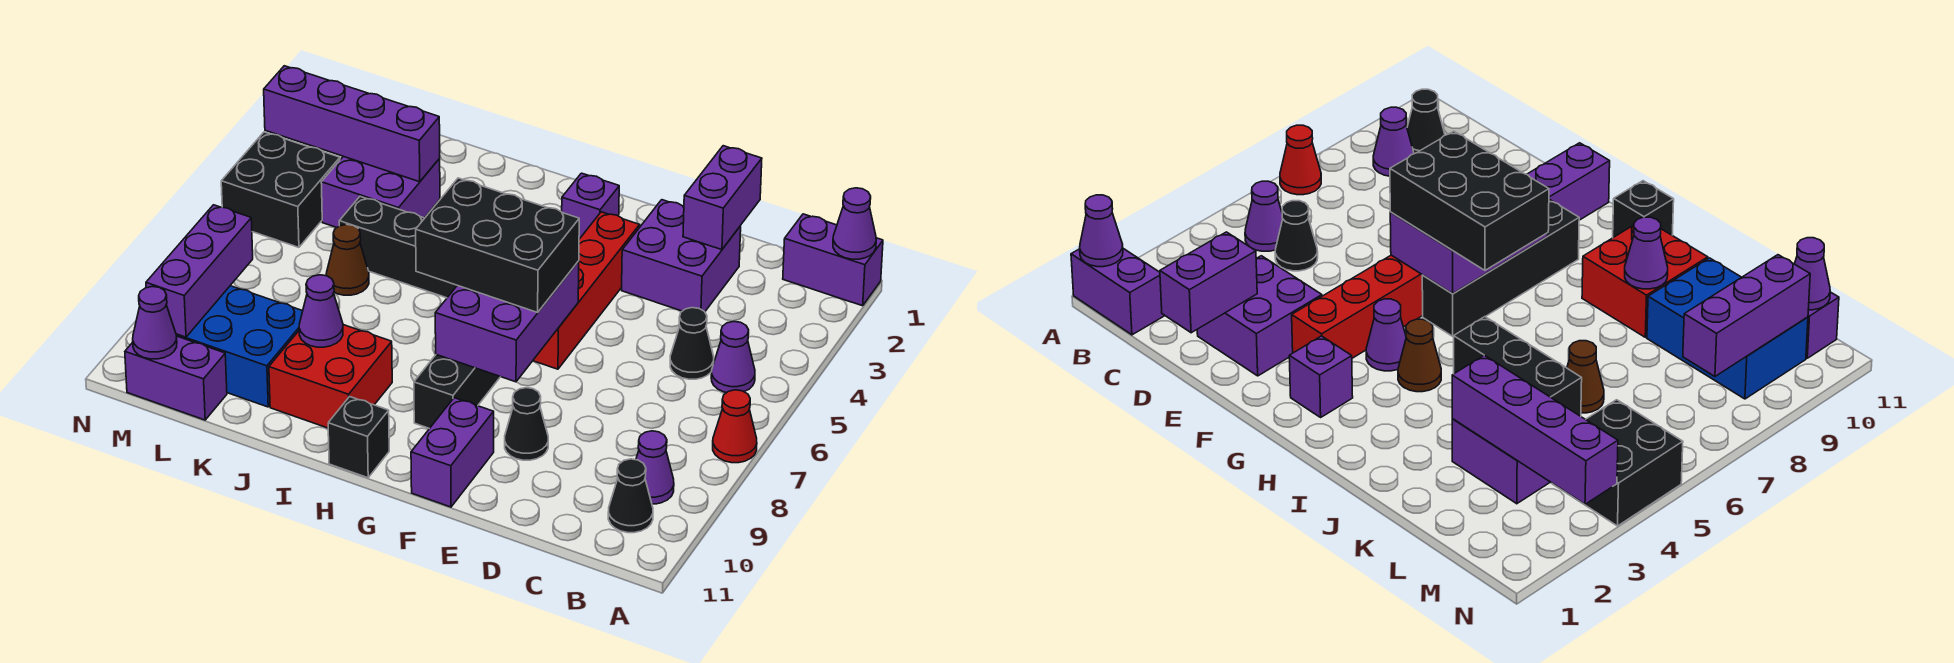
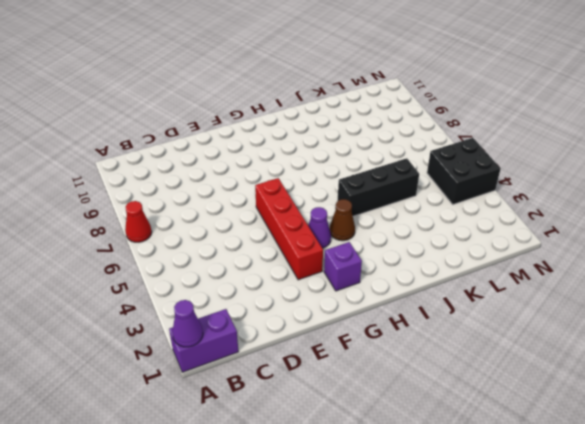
none -> purple 1x1 cone [711,322,755,393]
none -> purple 1x1 cone [636,431,674,504]
none -> black 1x1 cone [608,459,653,533]
none -> black 1x1 cone [670,308,714,379]

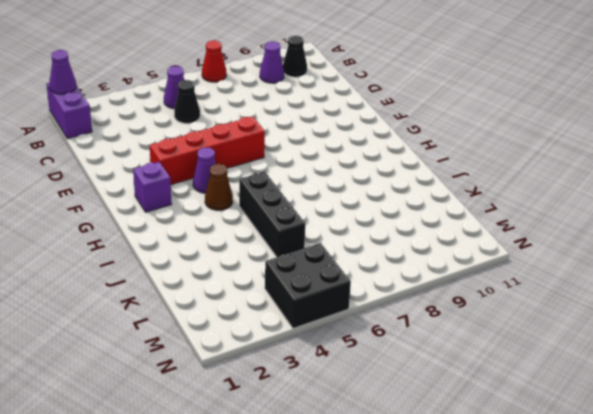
none -> purple 2x2 brick [622,200,741,312]
none -> black 1x1 cone [505,388,548,460]
none -> purple 1x2 brick [411,398,494,507]
none -> black 1x4 brick [414,355,500,429]

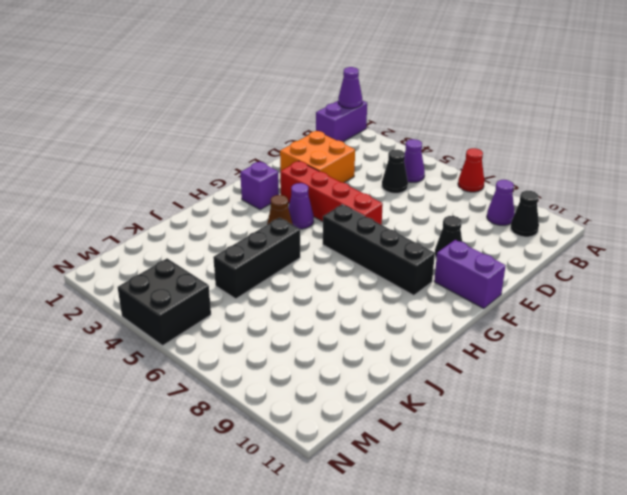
orange 2x2 brick [280,131,355,183] -> purple 2x2 brick [622,200,741,312]
none -> black 1x1 brick [328,397,389,478]
none -> red 2x2 brick [269,325,392,428]
none -> purple 2x2 brick [321,156,440,227]
none -> brown 1x1 cone [326,225,369,295]

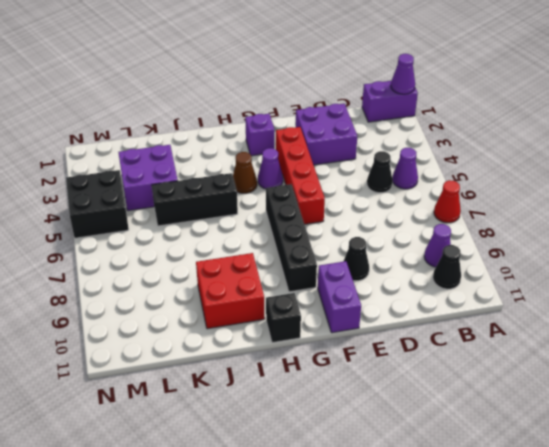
none -> brown 1x1 cone [326,225,369,295]
none -> blue 2x3 brick [176,286,303,407]
none -> purple 1x2 brick [125,336,227,420]
none -> purple 1x2 brick [683,146,762,250]

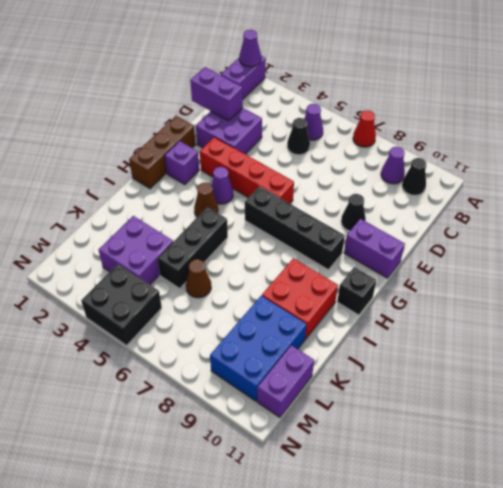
brown 1x3 brick [129,116,196,189] -> none
none -> purple 2x3 brick [435,261,579,382]
none -> purple 1x1 cone [299,275,343,347]
none -> purple 1x4 brick [264,66,440,182]
none -> purple 1x3 brick [146,205,253,337]

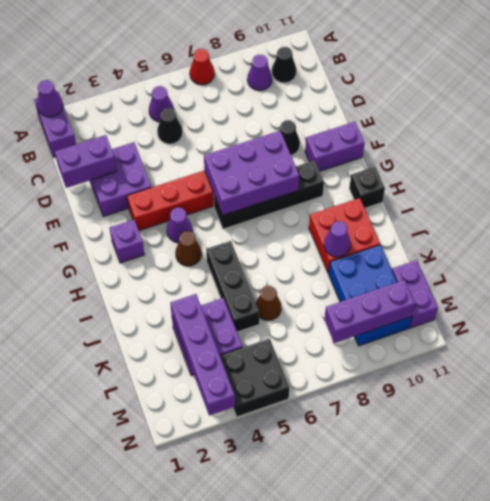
none -> purple 1x1 cone [133,287,177,359]
none -> black 2x3 brick [416,178,579,312]

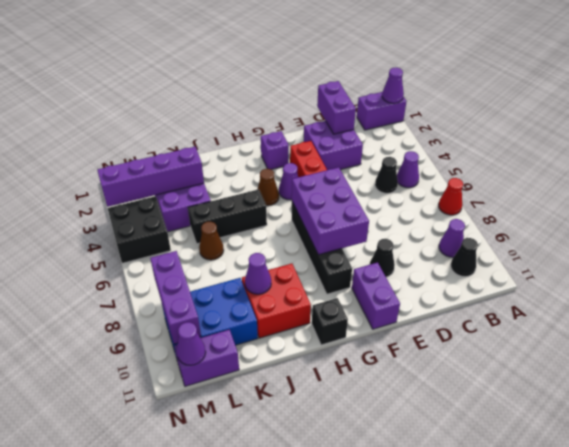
none -> black 2x3 brick [416,178,579,312]

